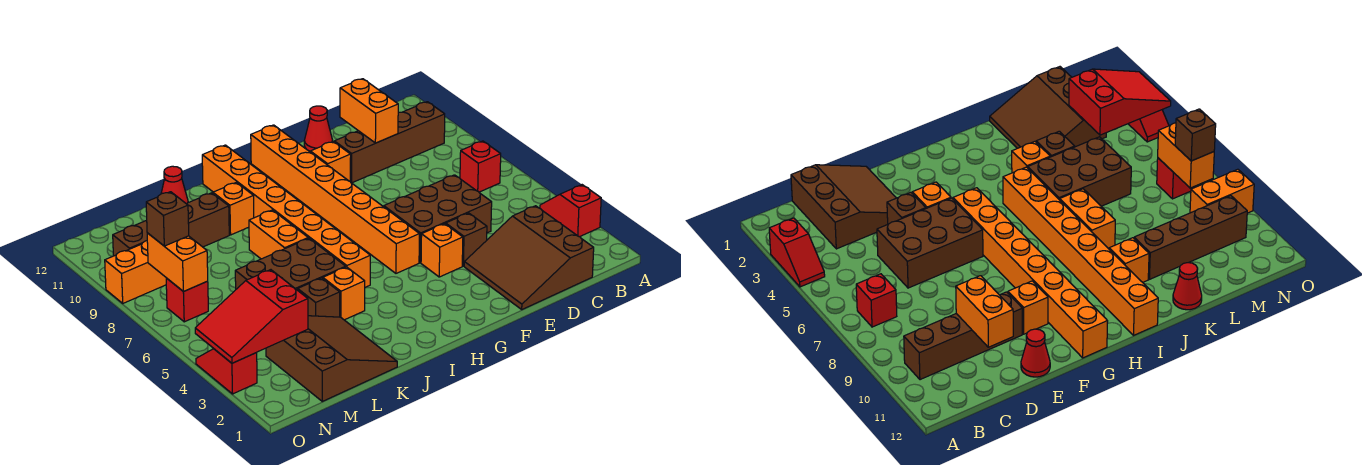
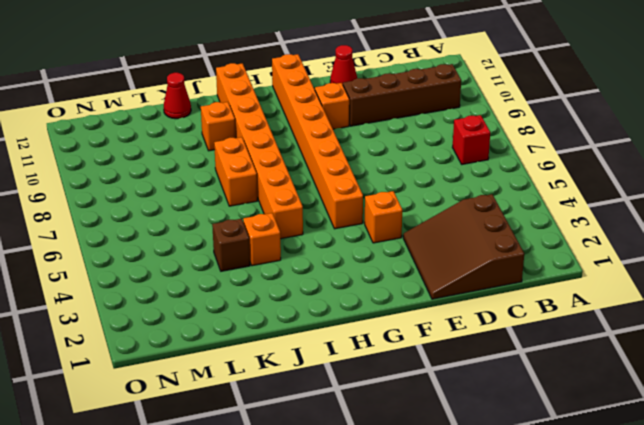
none -> red 1x2 slope [540,185,601,237]
none -> brown 2x3 brick [384,175,492,263]
none -> brown 1x1 brick [446,213,487,266]

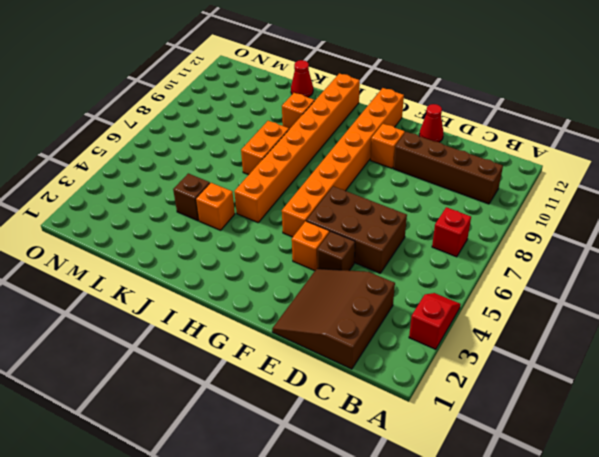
none -> brown 2x3 brick [235,238,346,290]
none -> brown 3x3 slope [266,316,397,401]
none -> brown 1x4 brick [113,193,229,256]

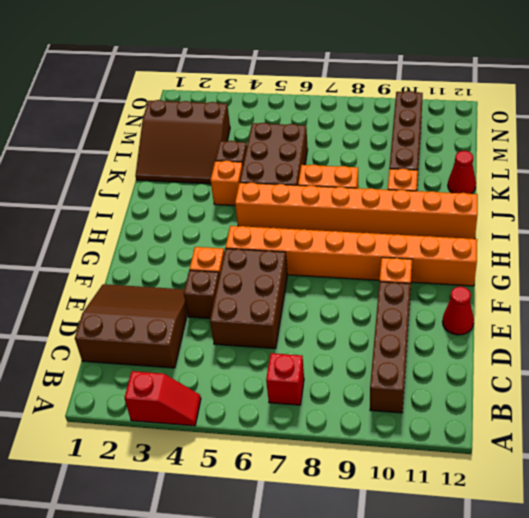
none -> red 1x1 brick [166,278,208,322]
none -> orange 1x2 brick [105,241,166,303]
none -> red 1x2 slope [196,349,257,394]

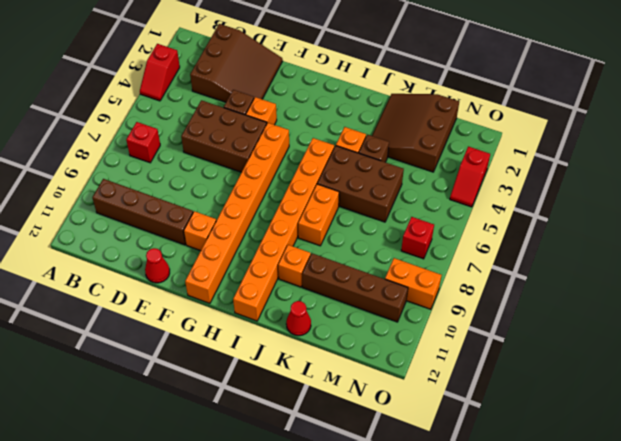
none -> orange 1x2 brick [340,79,398,143]
none -> red 2x3 slope [195,270,308,363]
none -> orange 1x2 brick [147,233,208,292]

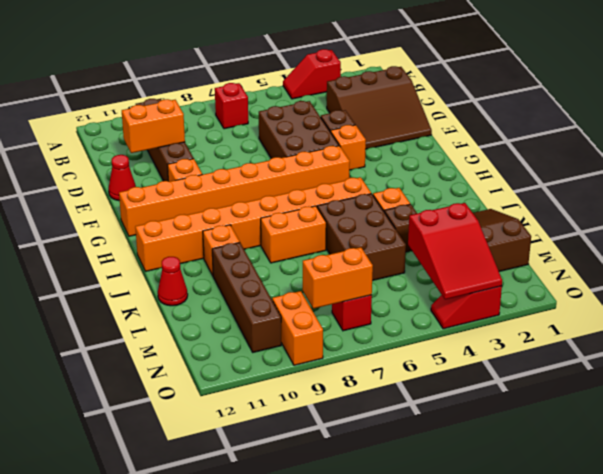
none -> brown 1x1 brick [146,192,189,246]

